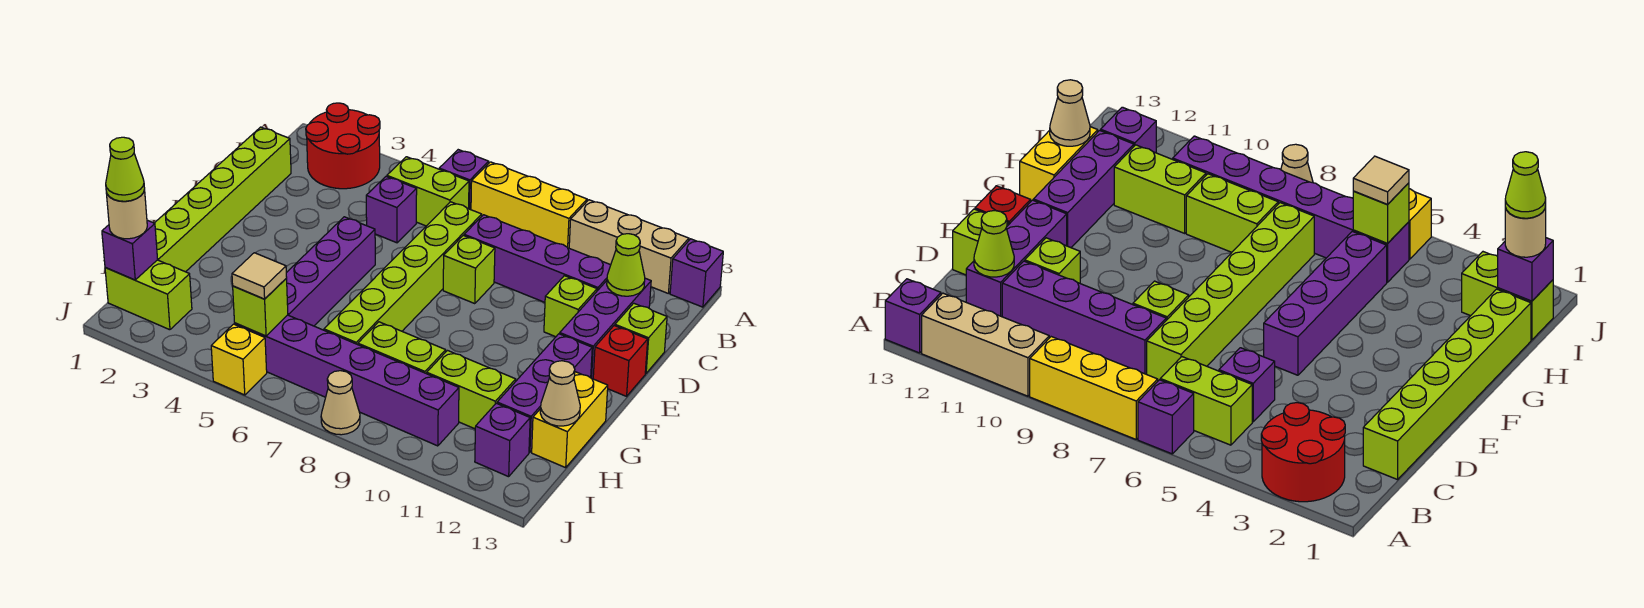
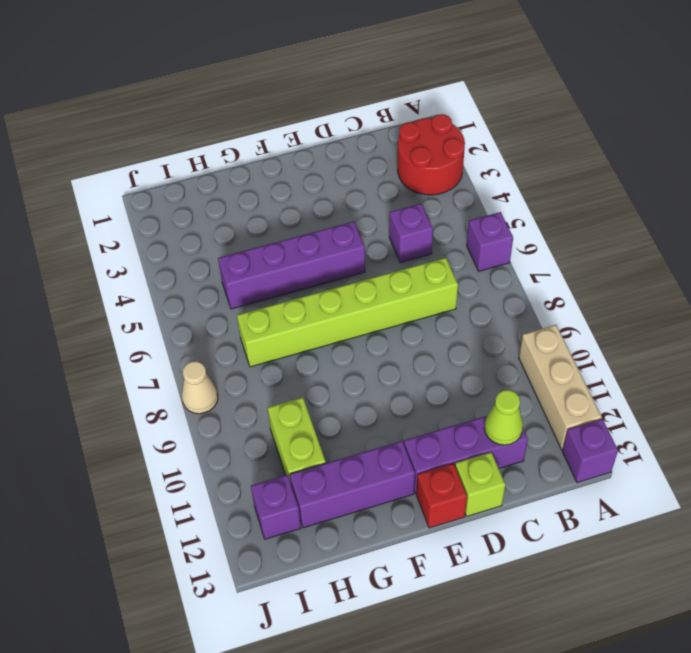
none -> yellow 1x3 brick [471,162,587,248]
none -> lime 1x2 brick [387,157,469,226]
none -> lime 1x6 brick [155,127,291,272]
none -> purple 1x4 brick [464,215,611,302]

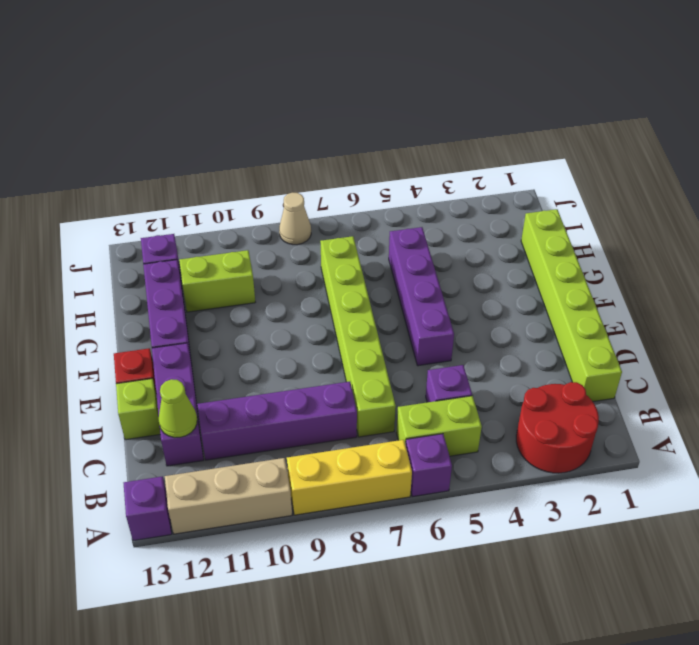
none -> lime 1x1 brick [443,235,495,304]
none -> lime 1x1 brick [544,276,597,337]
none -> yellow 1x2 brick [532,372,608,468]
none -> lime 1x2 brick [358,322,446,374]

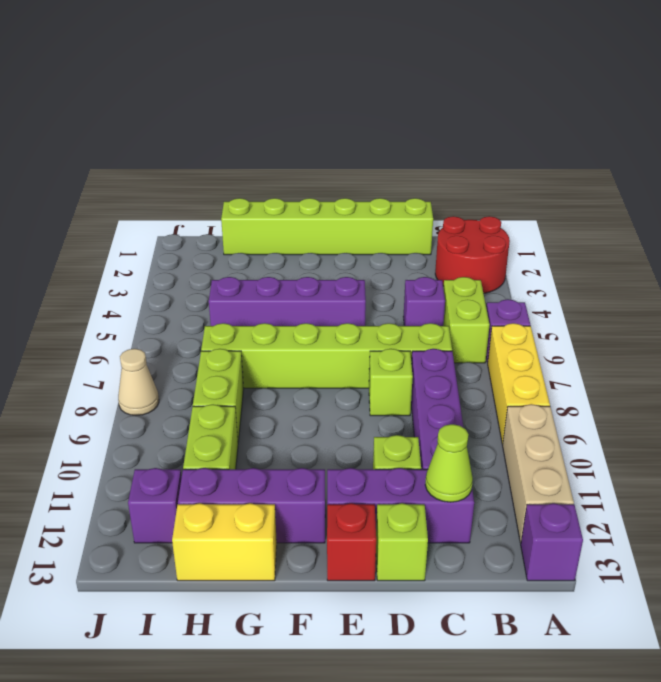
none -> lime 1x2 brick [105,260,192,330]
none -> purple 1x6 brick [235,315,459,446]
none -> yellow 1x1 brick [211,324,267,395]
none -> tan 1x1 cone [540,361,580,426]

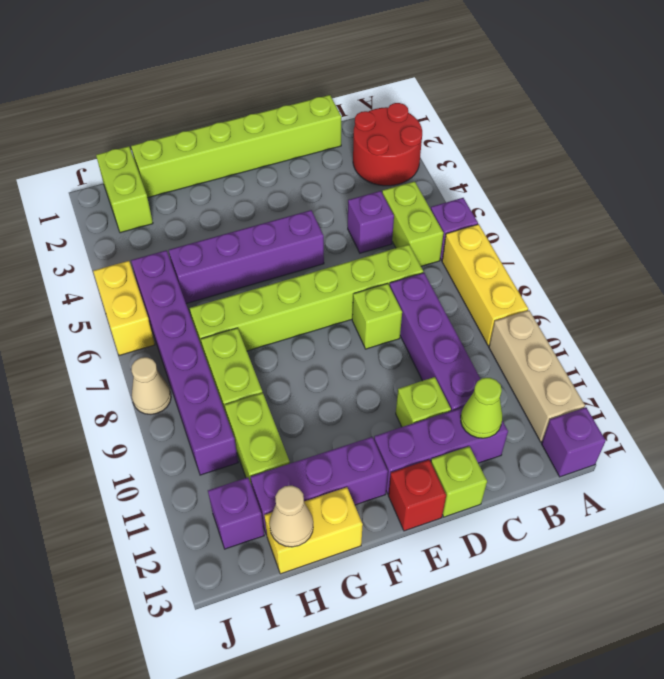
yellow 1x2 brick [93,261,155,356] -> yellow 1x1 brick [211,324,267,395]
none -> purple 1x1 brick [102,220,158,280]
none -> lime 1x1 brick [233,279,288,336]
none -> tan 1x1 round brick [106,190,147,239]
none -> tan 1x1 tile [232,253,287,299]

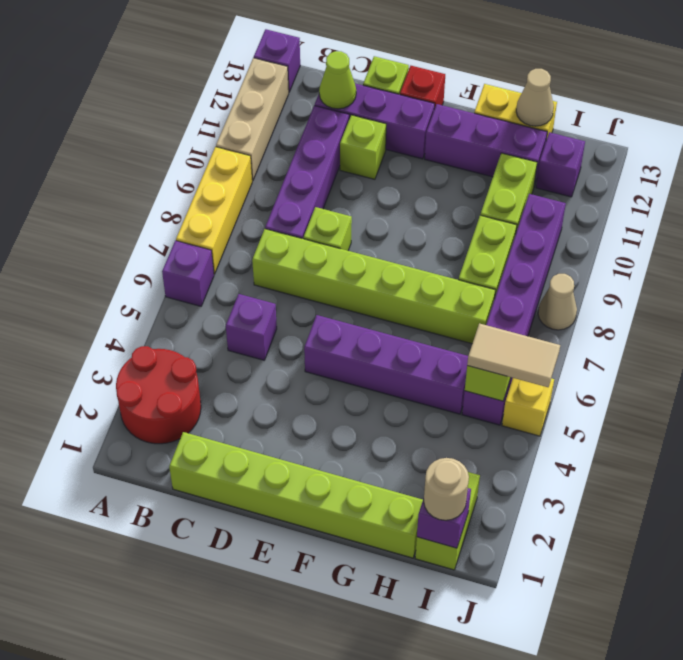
tan 1x2 tile [467,323,560,387] -> tan 1x1 tile [232,253,287,299]
none -> lime 1x2 brick [387,157,469,226]
none -> lime 1x1 cone [106,137,145,201]

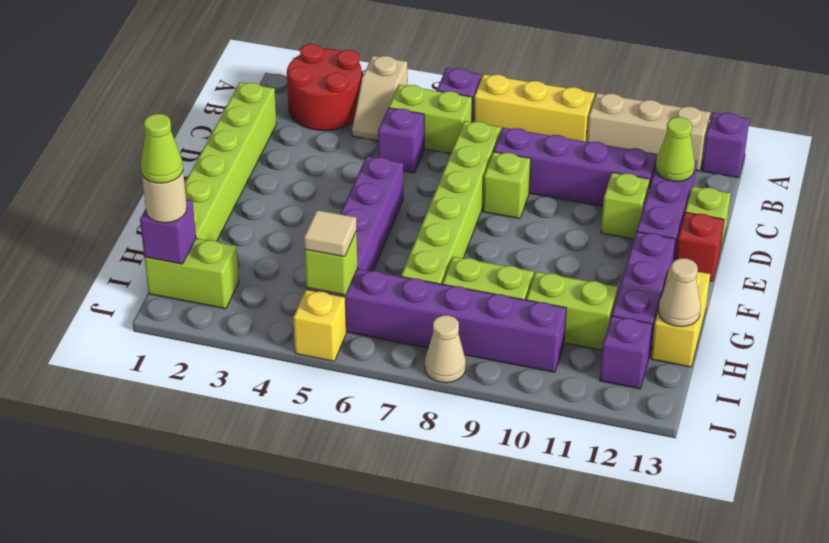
tan 1x2 slope [352,56,407,141] -> none

